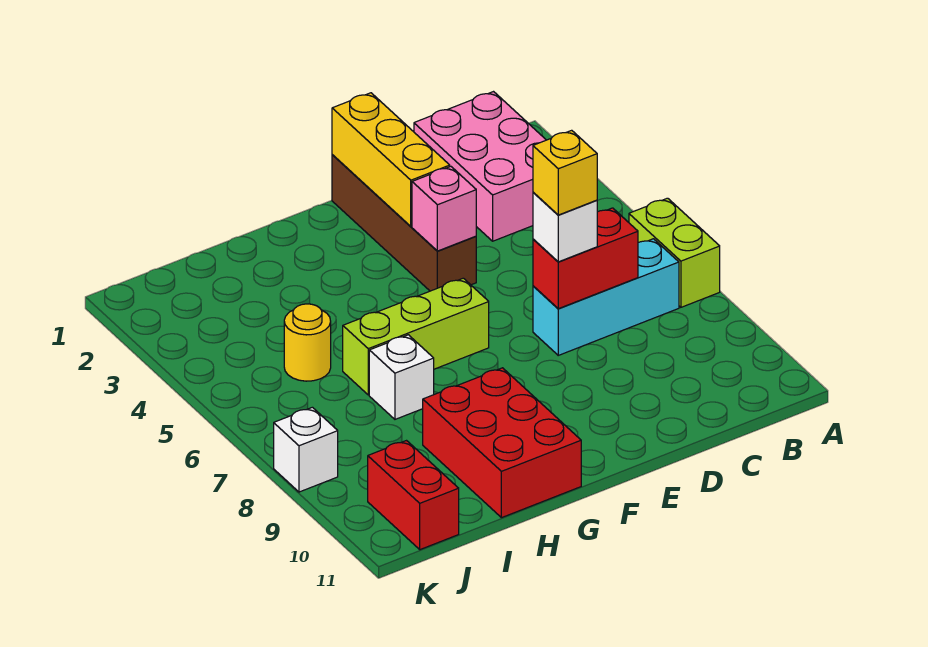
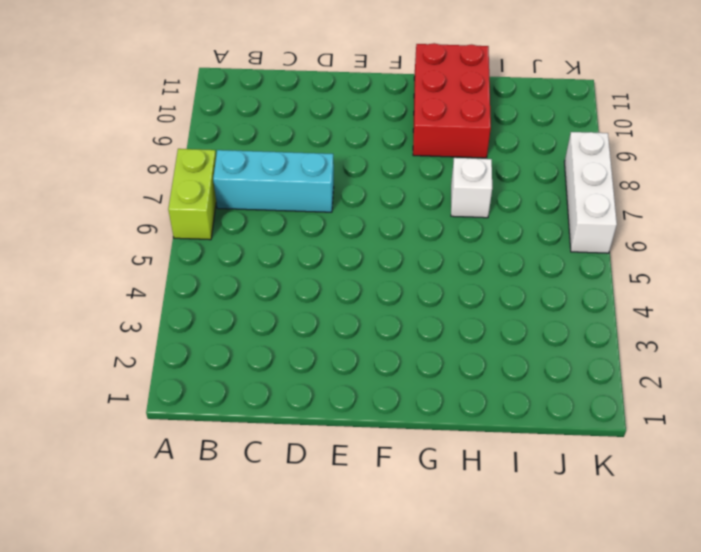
white 1x3 brick [565,132,617,253] -> white 1x1 brick [274,407,338,492]
none -> pink 2x3 brick [414,92,546,241]
none -> brown 1x4 brick [332,155,476,291]
none -> lime 1x3 brick [343,278,489,395]

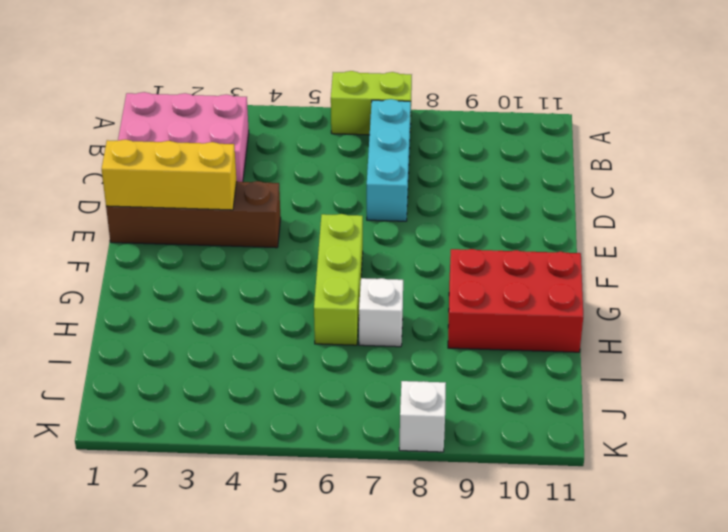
none -> yellow 1x1 round brick [284,304,331,381]
none -> red 1x2 brick [368,441,459,550]
none -> red 1x2 brick [533,208,638,309]

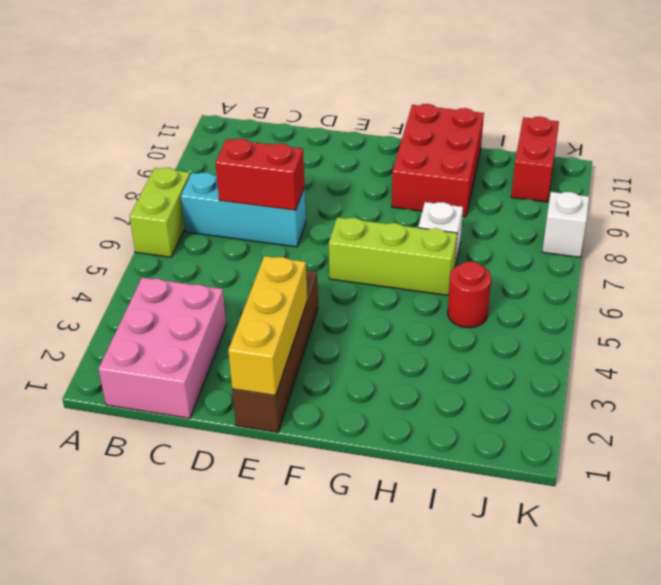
red 1x1 round brick [448,262,491,328] -> yellow 1x1 round brick [284,304,331,381]
none -> pink 1x1 brick [412,166,476,251]
none -> white 1x1 brick [533,192,597,262]
none -> yellow 1x1 brick [533,130,597,215]

